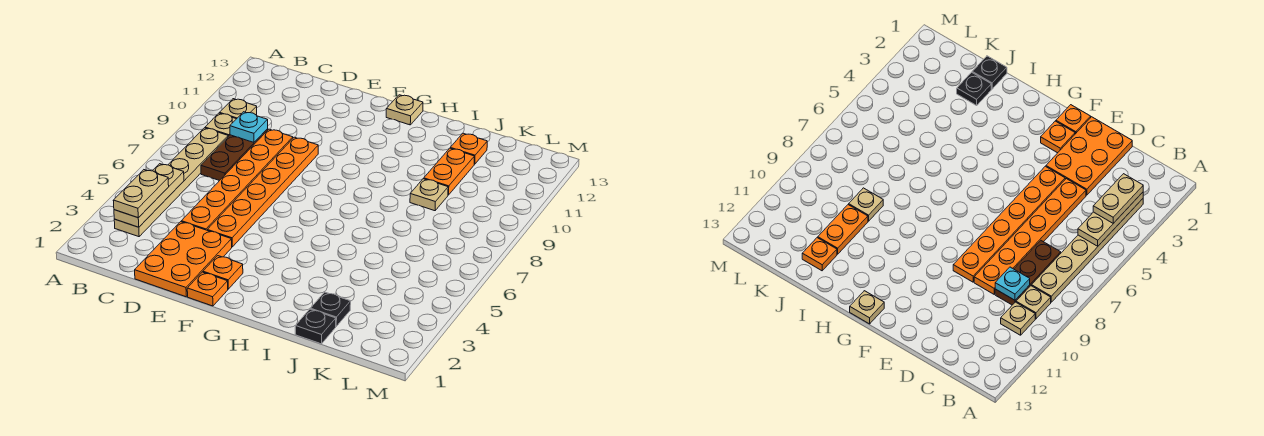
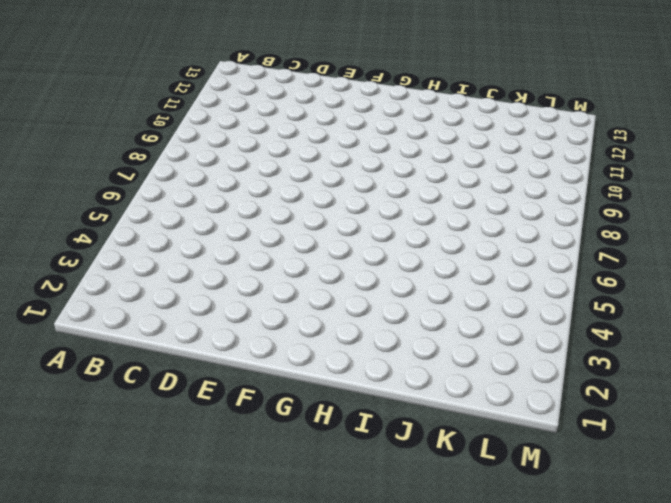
none -> tan 1x6 plate [114,128,228,237]
none -> tan 1x1 plate [205,113,236,137]
none -> tan 1x1 plate [220,99,257,119]

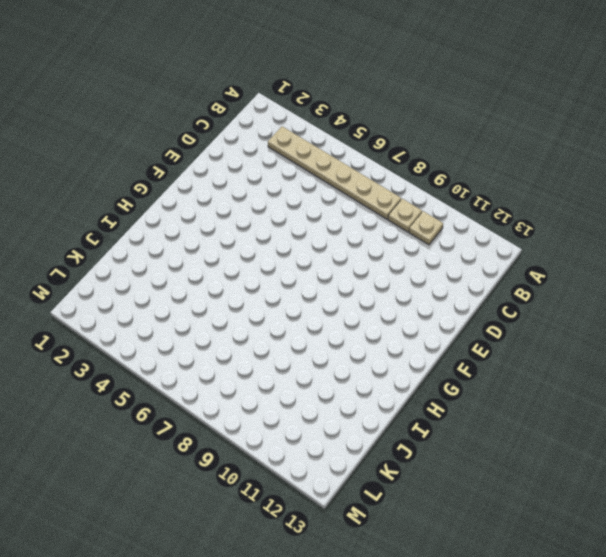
none -> brown 1x3 plate [201,129,268,181]
none -> orange 2x3 plate [135,222,232,297]
none -> orange 1x6 plate [181,129,293,230]

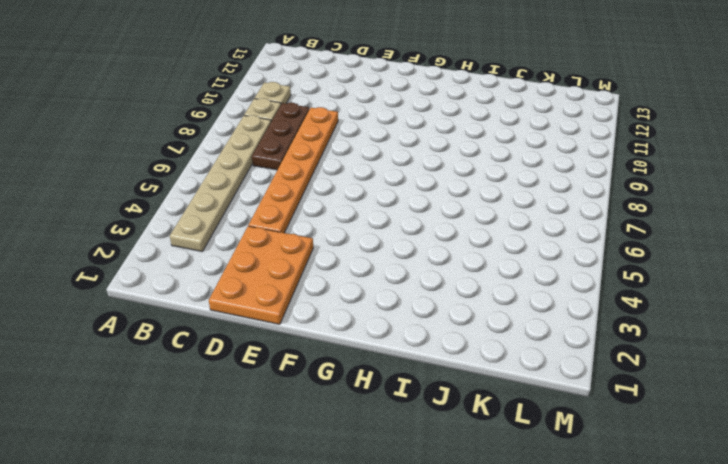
none -> orange 1x6 plate [207,137,318,247]
none -> orange 1x1 plate [187,272,228,306]
none -> orange 1x1 plate [203,256,243,289]

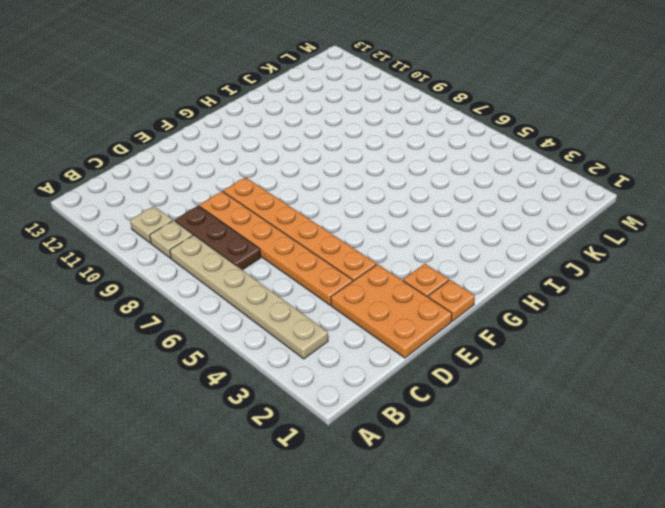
none -> tan 1x1 plate [386,95,423,125]
none -> black 1x1 plate [295,309,336,344]
none -> black 1x1 plate [310,292,351,326]

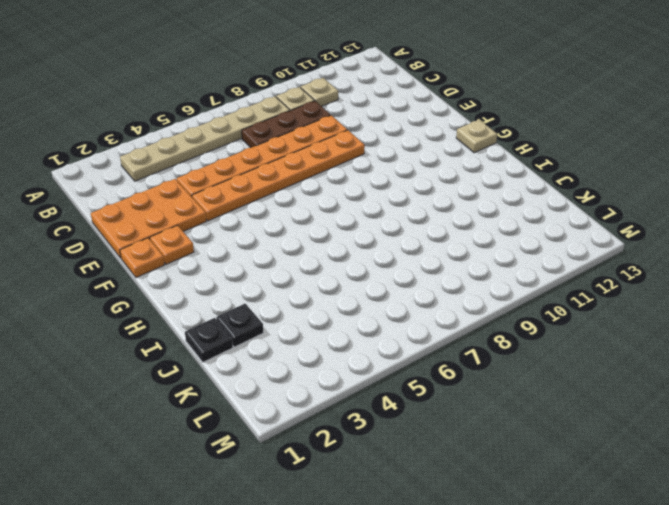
none -> tan 1x1 plate [410,179,448,211]
none -> orange 1x2 plate [423,148,475,195]
none -> orange 1x1 plate [450,133,487,164]

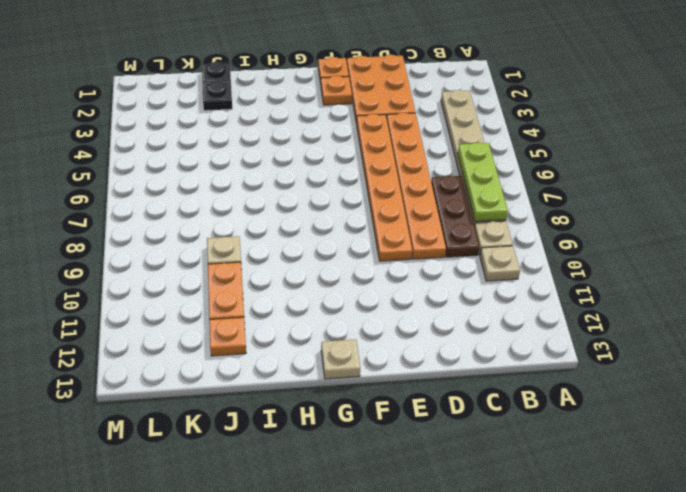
lime 1x3 plate [458,143,508,221] -> none
none -> tan 1x3 plate [114,164,184,227]
none -> cyan 1x1 plate [230,112,268,142]
none -> tan 1x2 plate [113,170,169,218]

